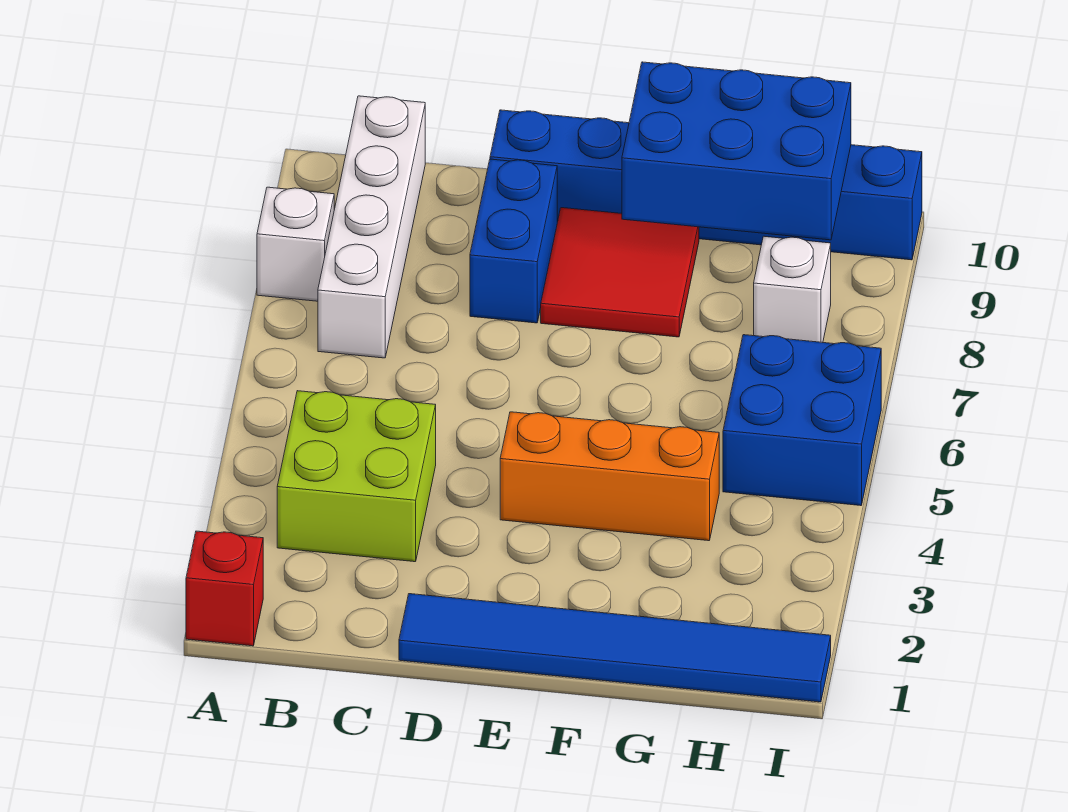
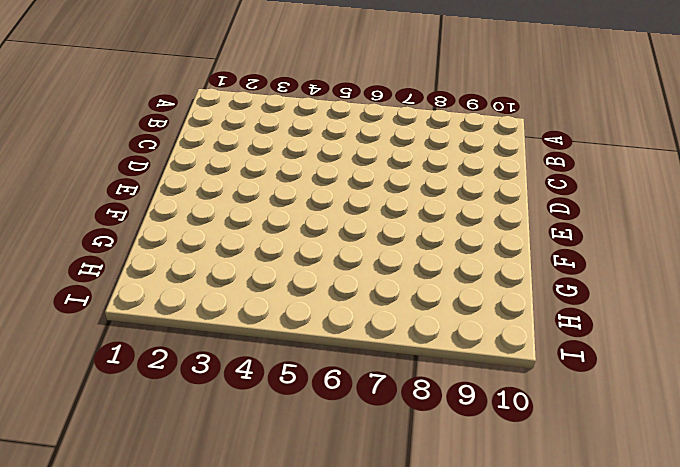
none -> red 1x1 brick [186,531,263,646]
none -> white 1x1 brick [257,187,334,301]
none -> lime 2x2 brick [277,391,436,562]

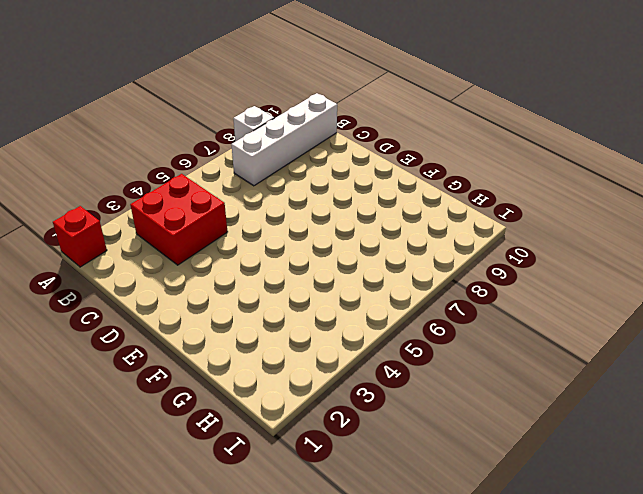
red 2x2 brick [130,174,228,265] -> lime 2x2 brick [277,391,436,562]
none -> blue 1x6 tile [399,594,831,702]
none -> blue 1x2 brick [470,159,557,323]
none -> blue 1x6 brick [490,110,922,260]

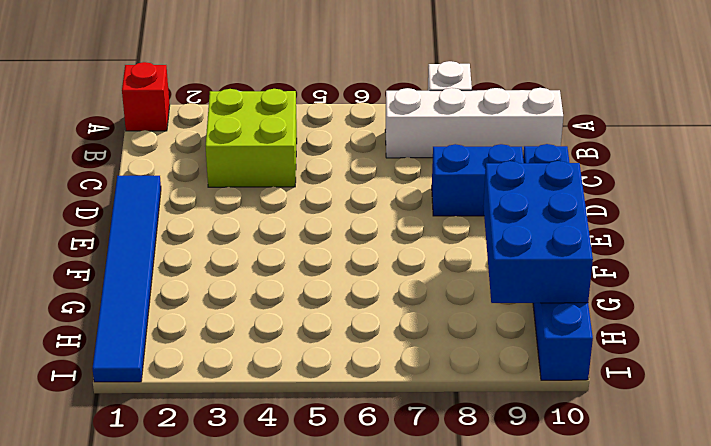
none -> orange 1x3 brick [500,412,719,541]
none -> red 2x2 tile [541,208,699,337]
none -> blue 2x2 brick [723,335,881,506]

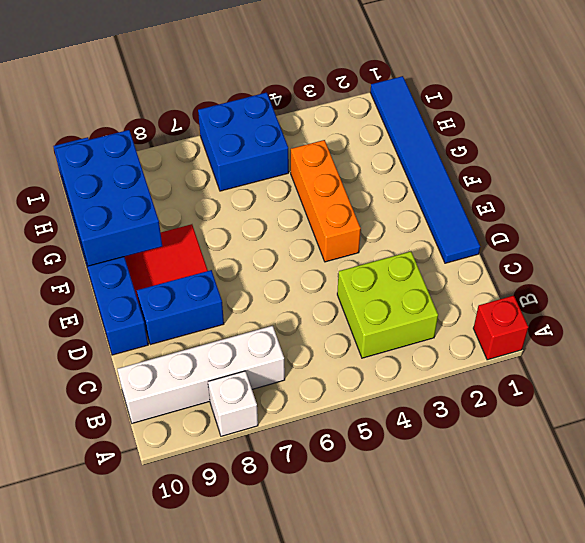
none -> white 1x1 brick [754,236,831,342]

